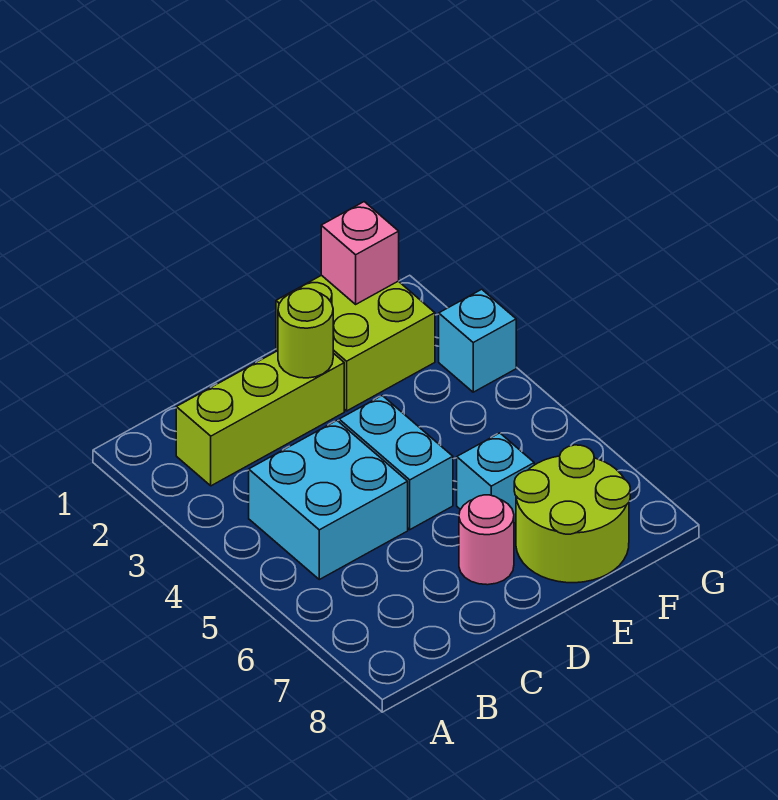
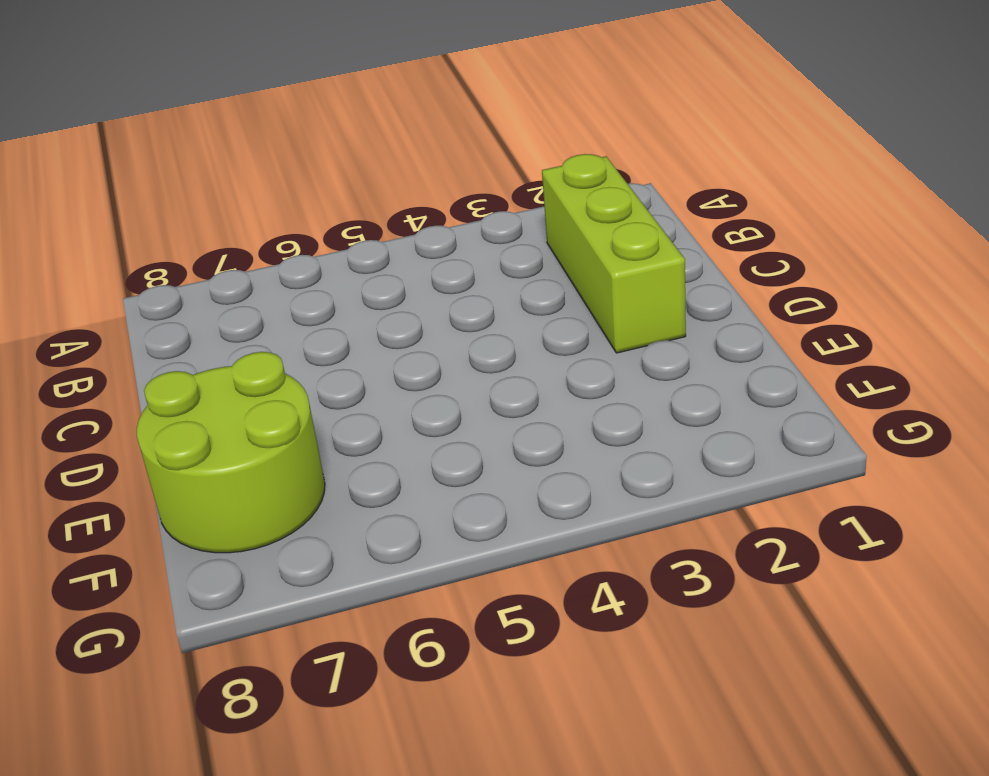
none -> cyan 2x2 brick [249,421,408,580]
none -> cyan 1x2 brick [339,396,453,530]

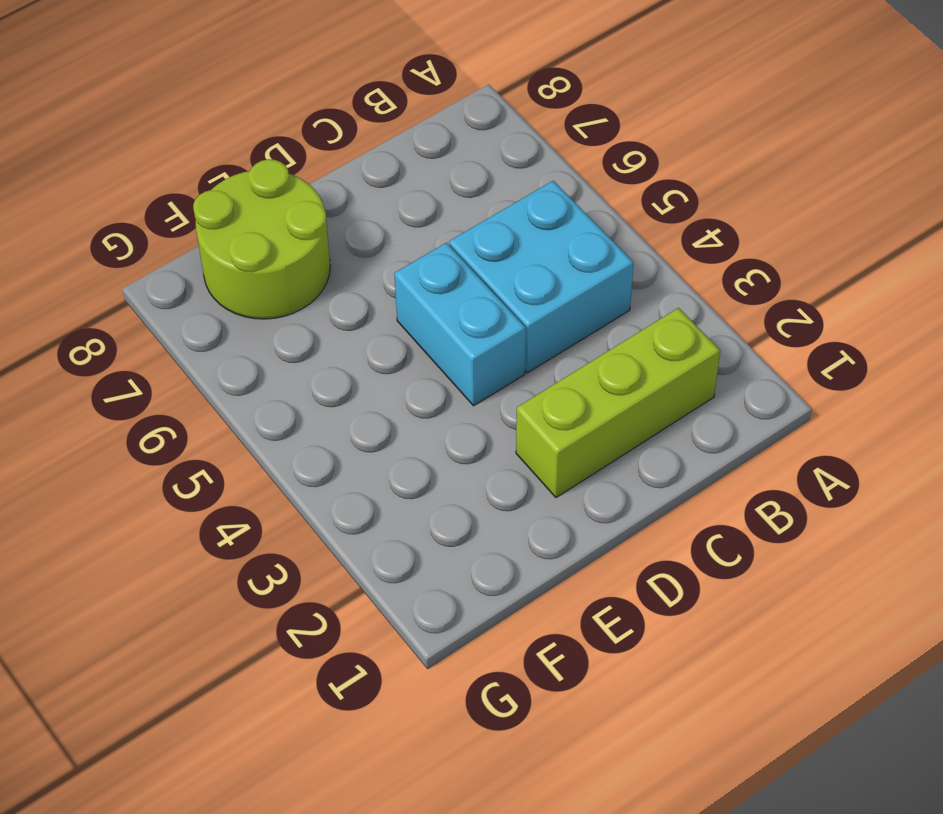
none -> pink 1x1 round brick [459,495,514,585]
none -> lime 2x2 brick [276,275,435,411]

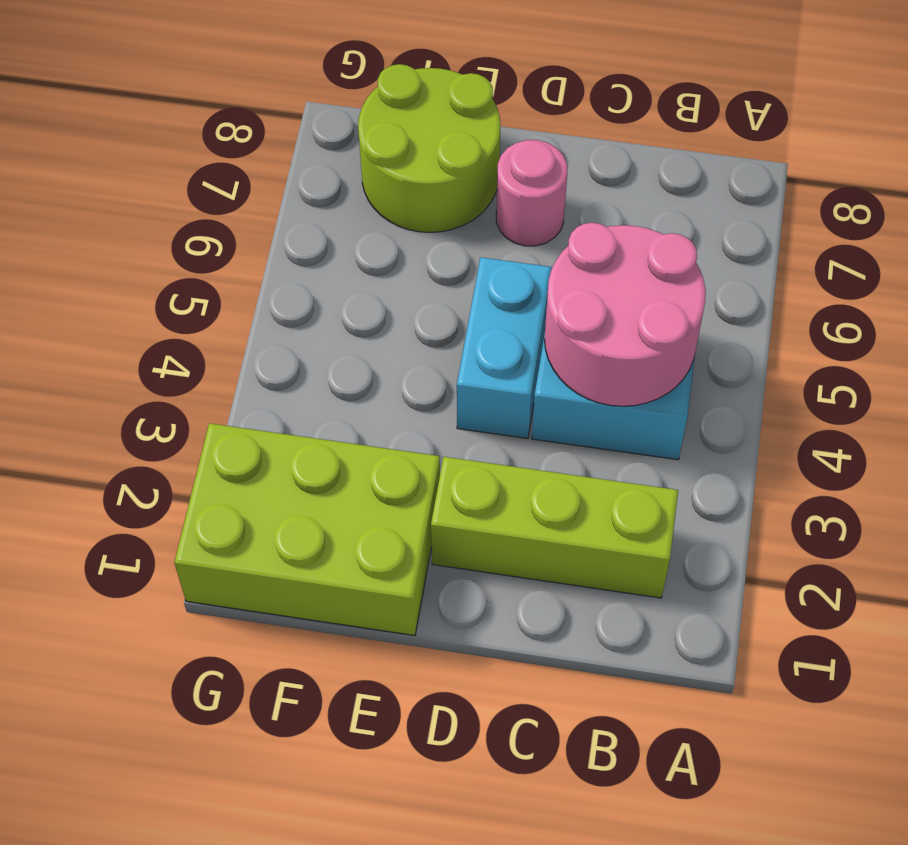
pink 2x2 round brick [544,223,706,406] -> none
lime 2x3 brick [174,423,440,636] -> lime 2x2 brick [276,275,435,411]
none -> cyan 1x1 brick [457,433,534,523]
none -> cyan 1x1 brick [439,289,516,392]

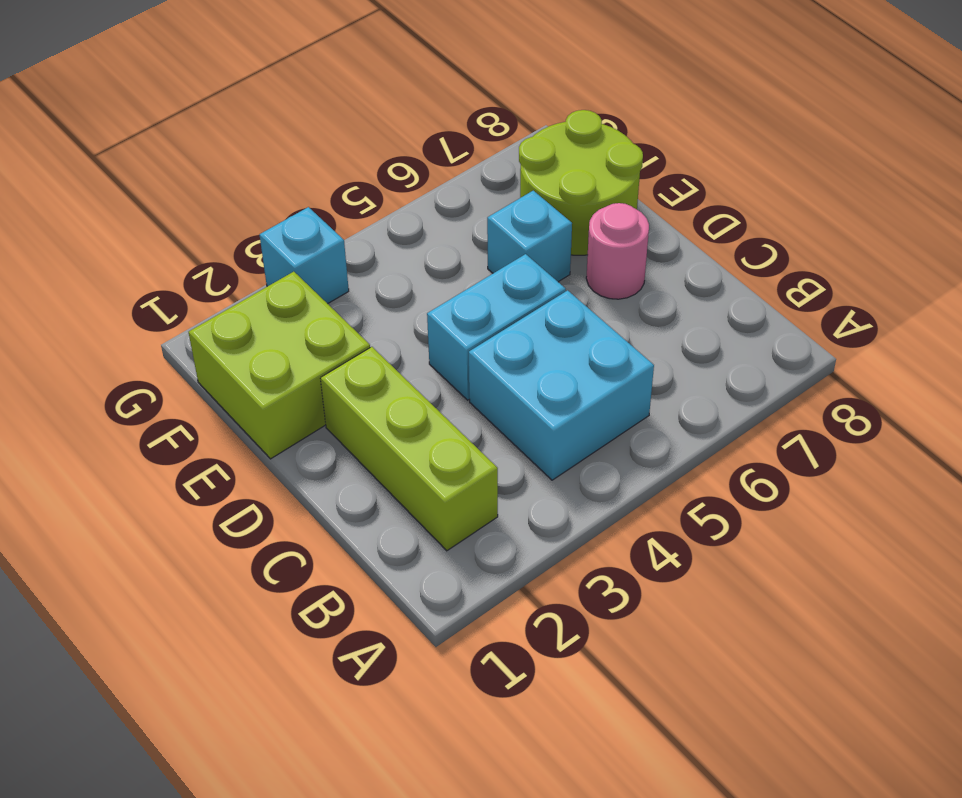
none -> lime 1x1 round brick [278,289,333,378]
none -> pink 1x1 brick [321,202,399,304]

